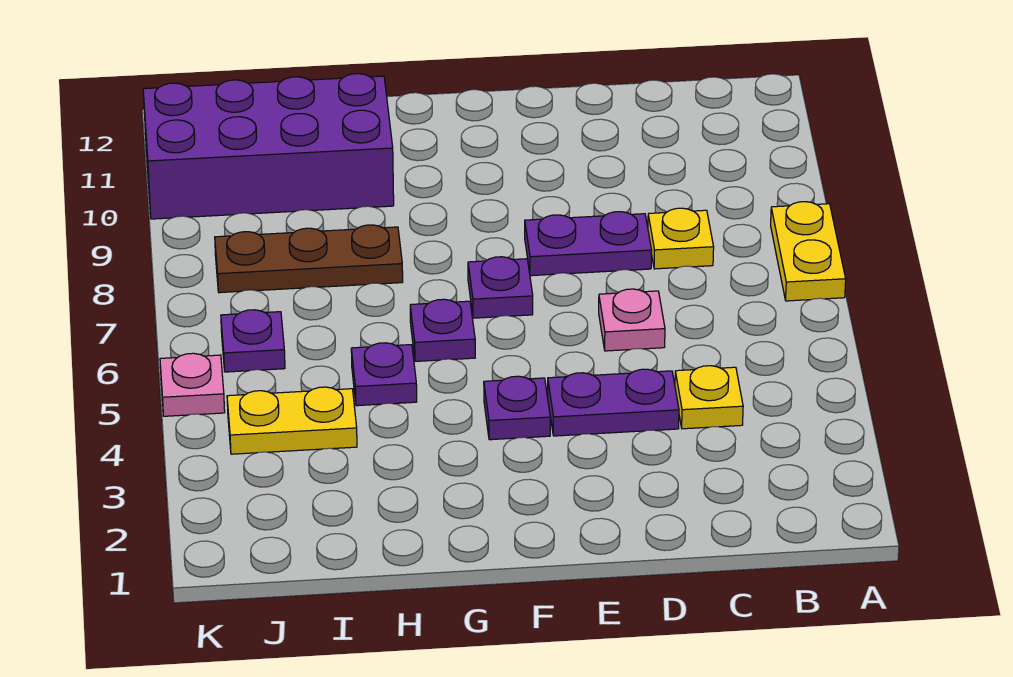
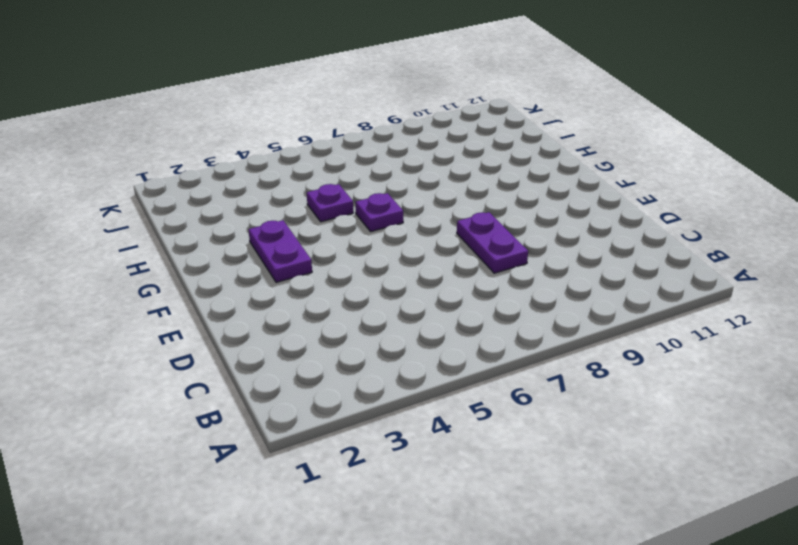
purple 1x2 plate [248,220,312,282] -> purple 1x2 plate moved to [548,369,679,436]
none -> yellow 1x2 plate [771,202,846,301]
none -> yellow 1x1 plate [675,366,743,429]
none -> yellow 1x1 plate [648,208,714,269]

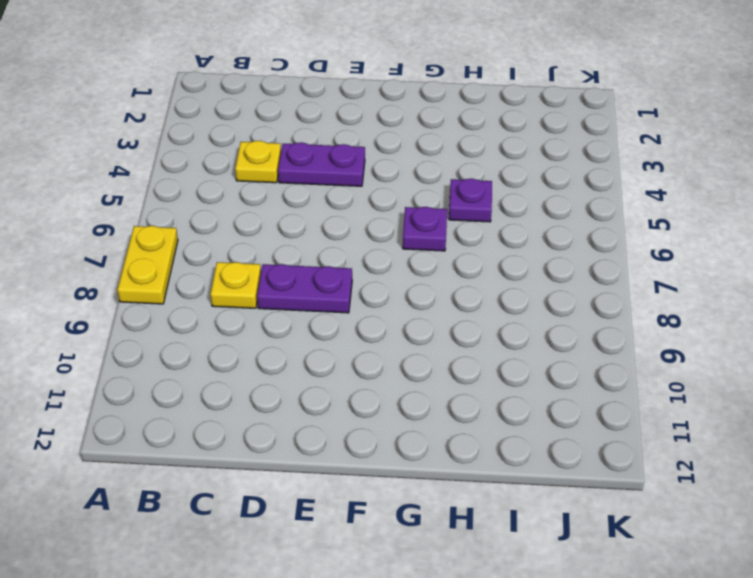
none -> pink 1x1 plate [599,289,665,351]
none -> purple 1x1 plate [484,376,550,440]
none -> purple 1x1 plate [468,257,533,318]

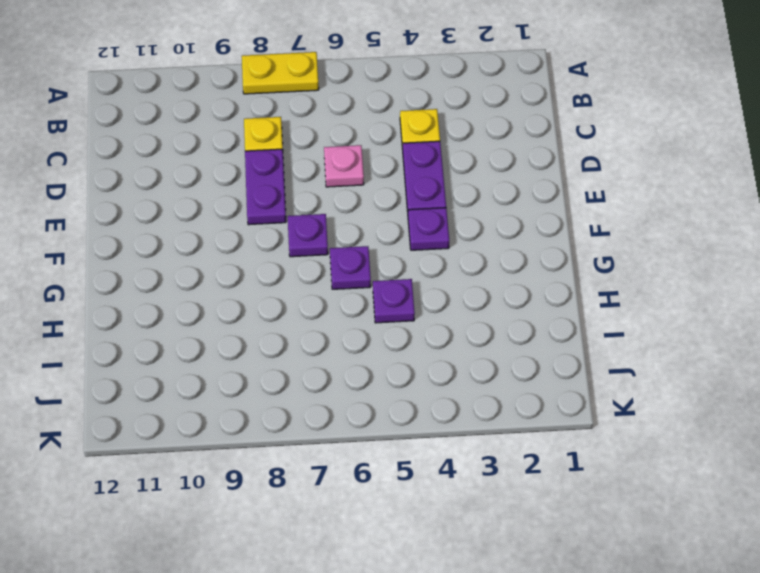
none -> brown 1x3 plate [215,225,403,293]
none -> purple 2x4 brick [143,74,394,219]
none -> yellow 1x2 plate [227,387,357,454]

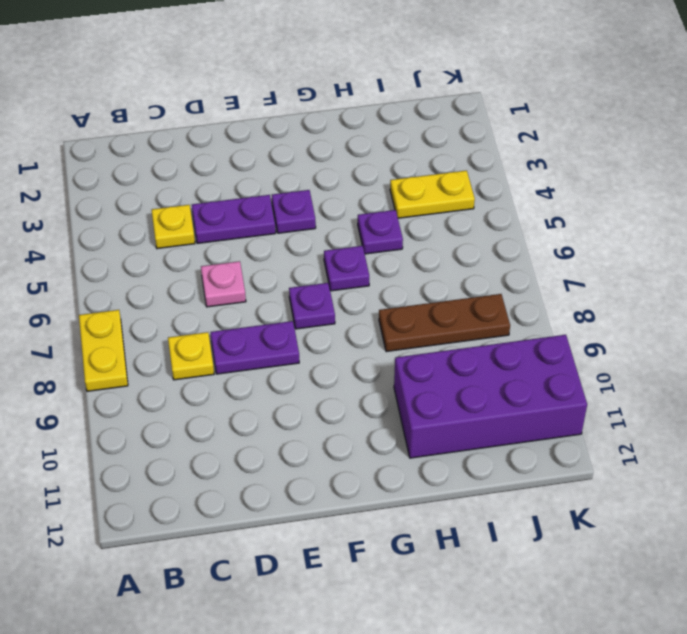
none -> purple 1x1 plate [221,310,285,372]
none -> pink 1x1 plate [160,353,225,416]

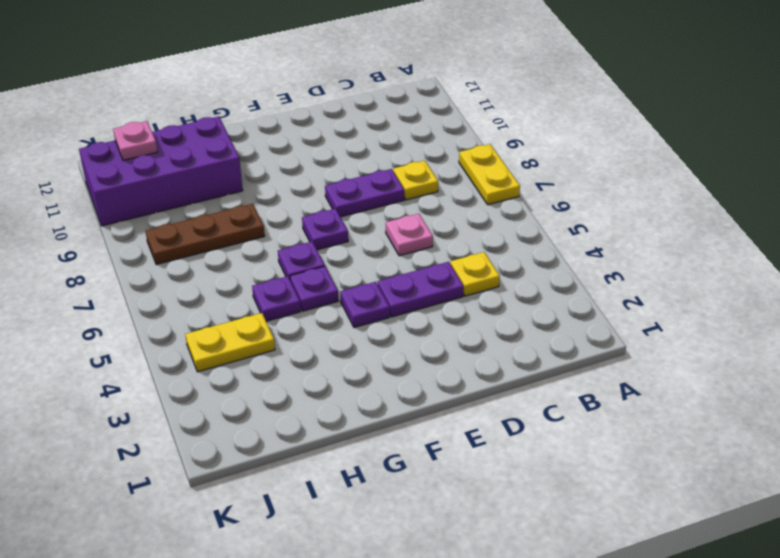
purple 1x1 plate [290,266,338,311] -> purple 1x1 plate moved to [221,310,285,372]
pink 1x1 plate [113,121,158,160] -> pink 1x1 plate moved to [160,353,225,416]

